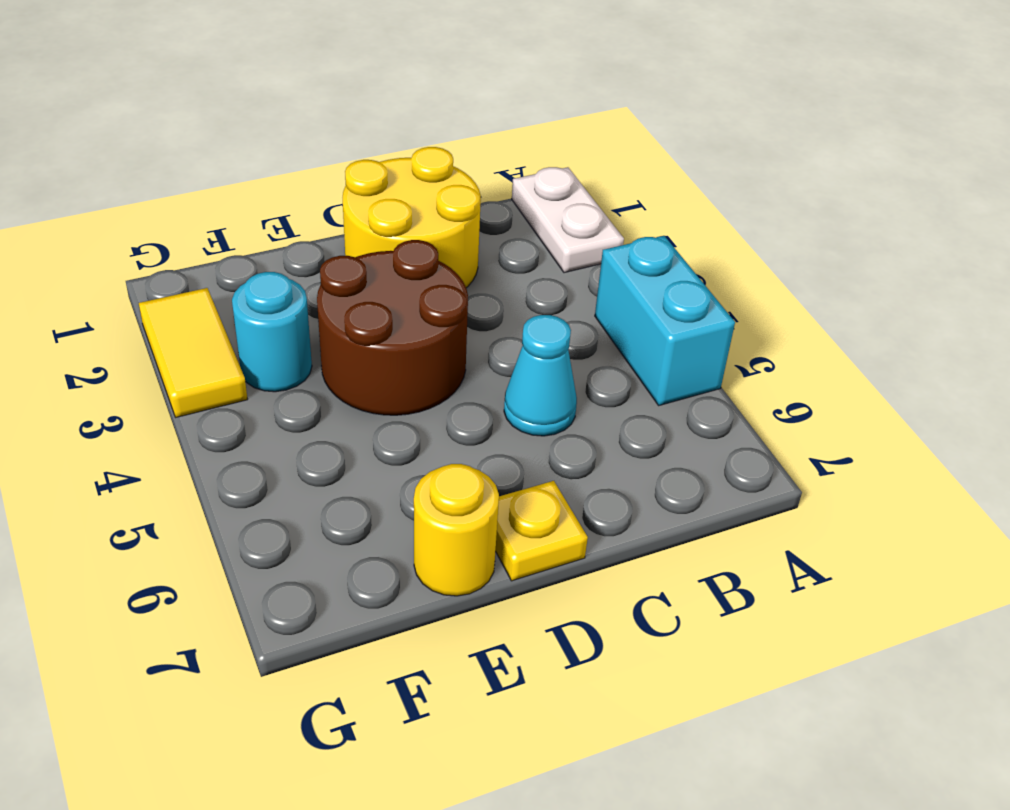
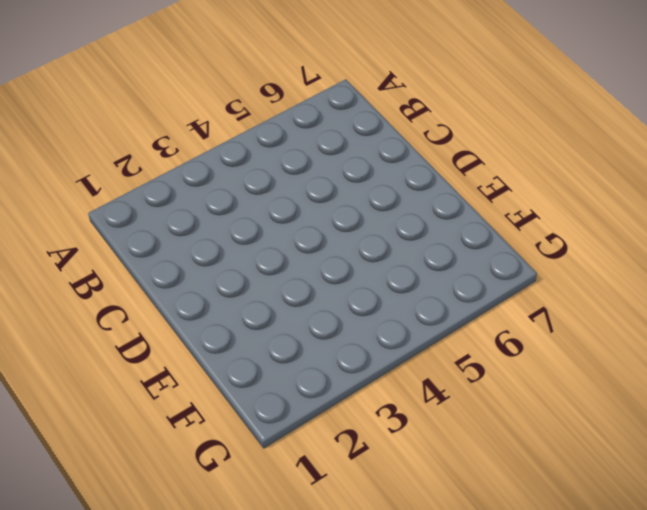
none -> white 1x2 plate [512,167,624,273]
none -> cyan 1x2 brick [595,236,735,405]

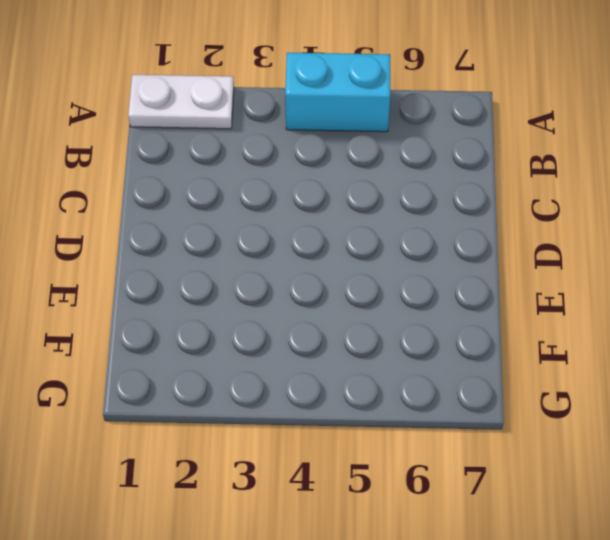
none -> yellow 2x2 round brick [343,147,481,288]
none -> cyan 1x1 cone [504,315,577,436]

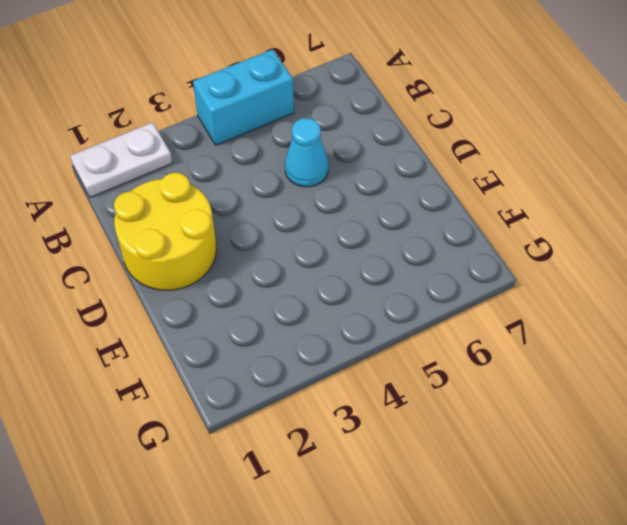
none -> brown 2x2 round brick [317,240,468,415]
none -> yellow 1x1 plate [495,481,588,581]

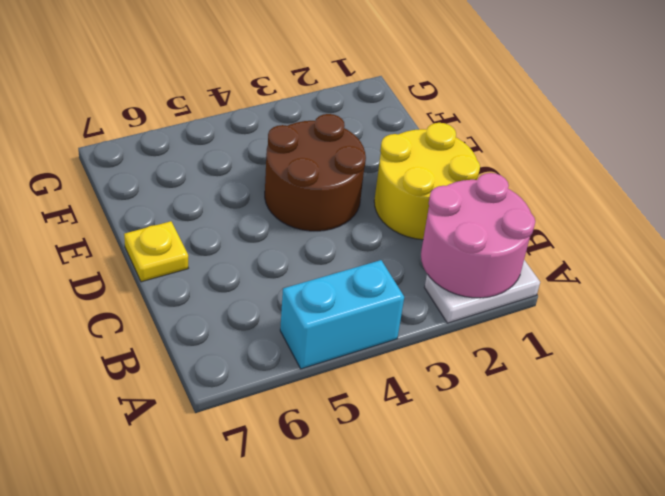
pink 2x2 round brick [421,173,535,298] -> none
none -> cyan 1x1 cone [504,315,577,436]
none -> yellow 1x1 round brick [414,464,499,596]

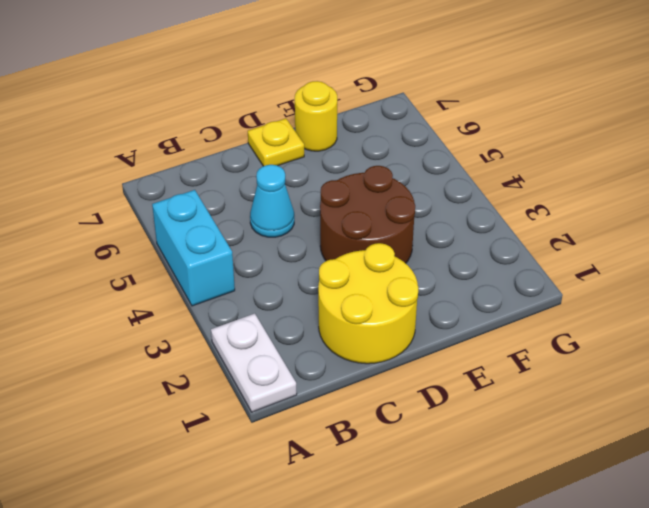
none -> cyan 1x1 round brick [232,272,312,392]
none -> yellow 1x2 tile [139,288,248,417]

